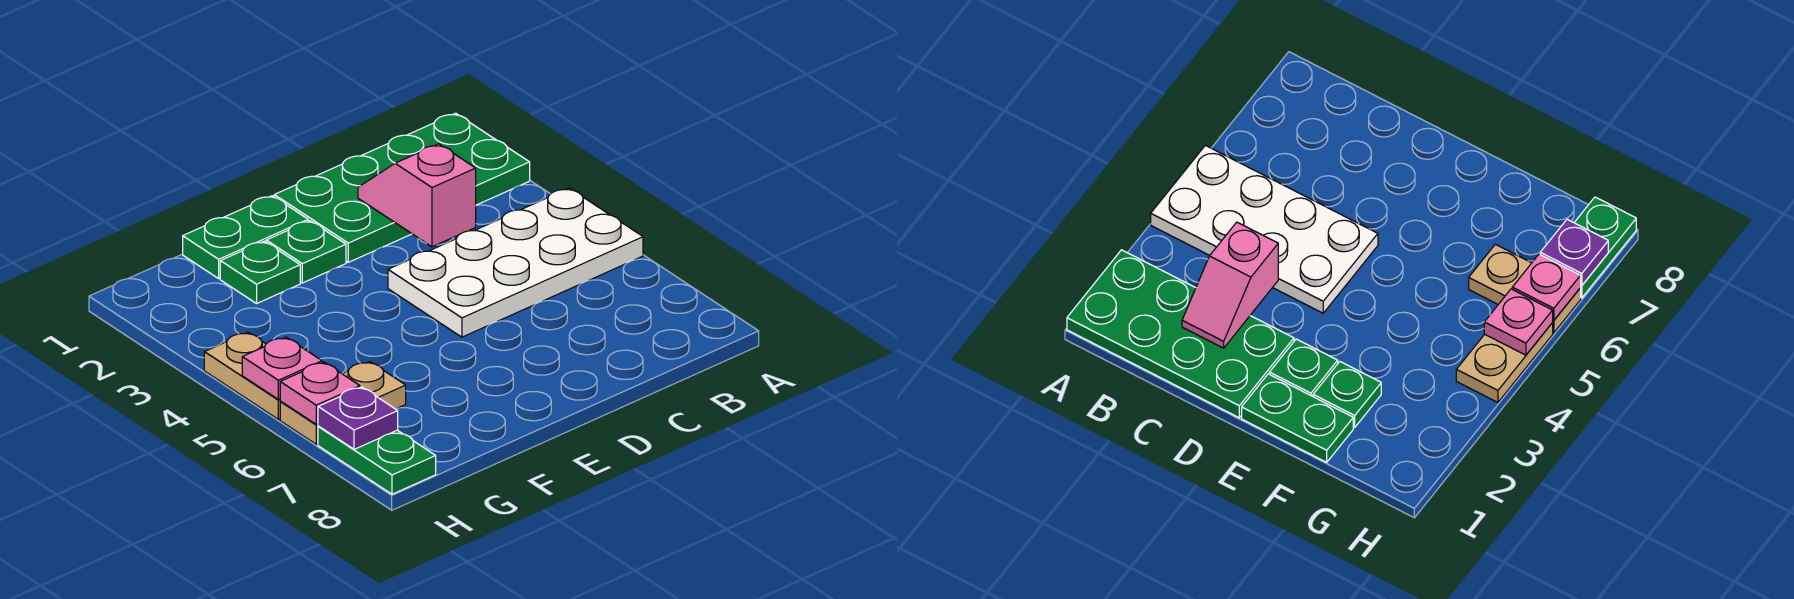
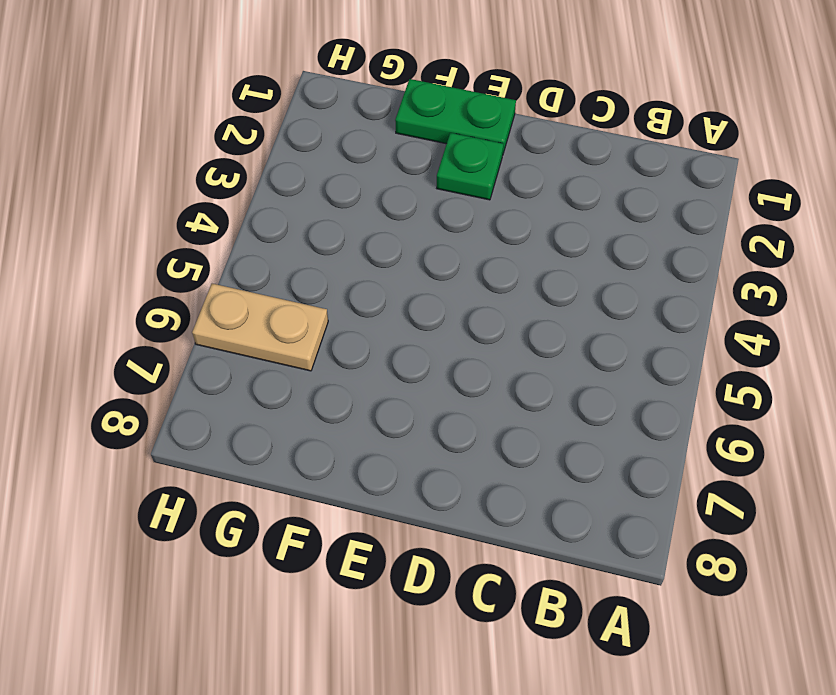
none -> green 2x4 plate [274,113,530,262]
none -> white 2x4 plate [388,188,643,337]
none -> green 1x1 plate [220,241,300,304]

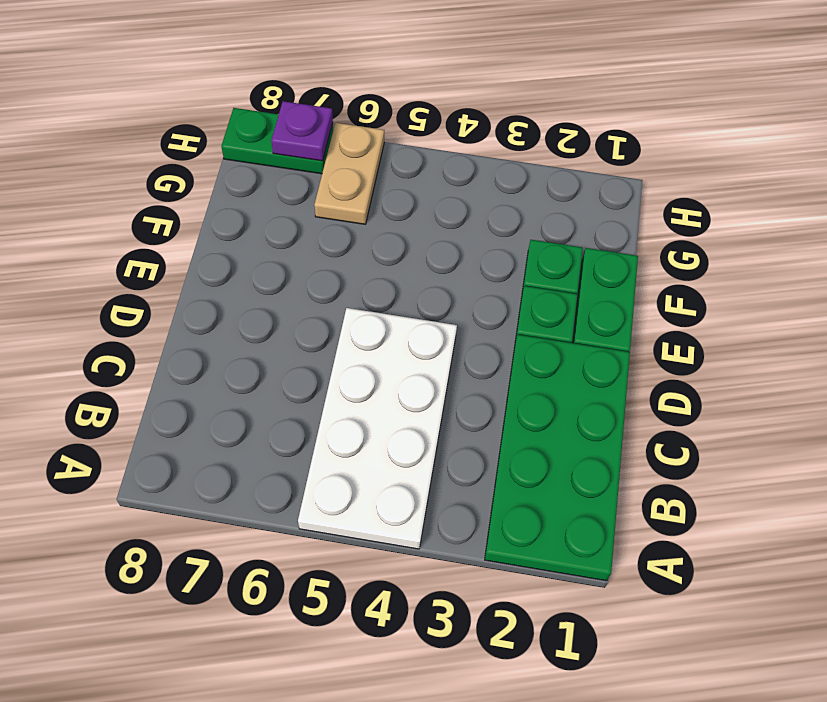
none -> tan 1x2 plate [204,332,281,419]
none -> pink 1x2 slope [358,144,476,247]
none -> pink 1x1 plate [242,337,322,400]

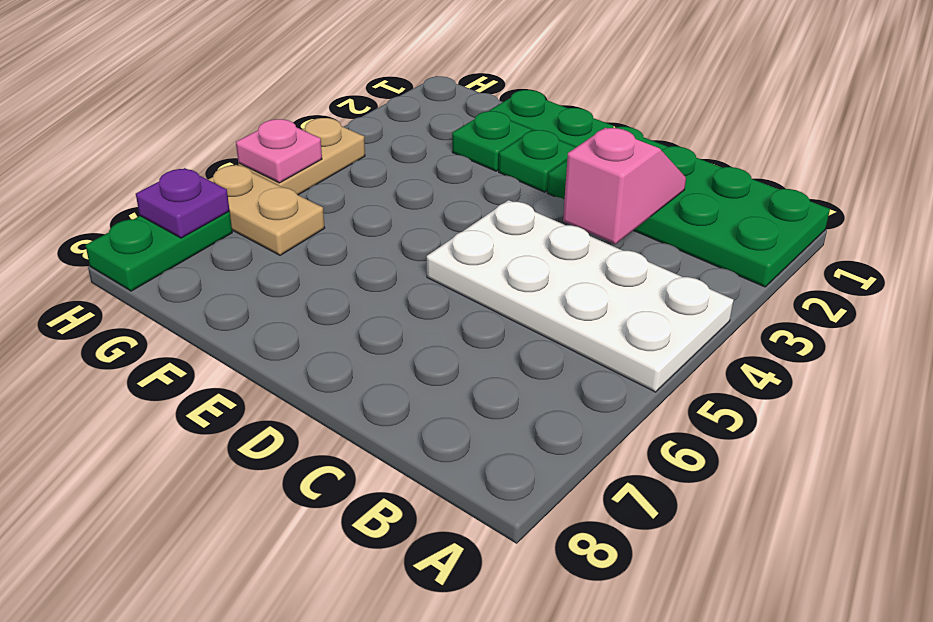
none -> pink 1x1 plate [280,362,360,424]

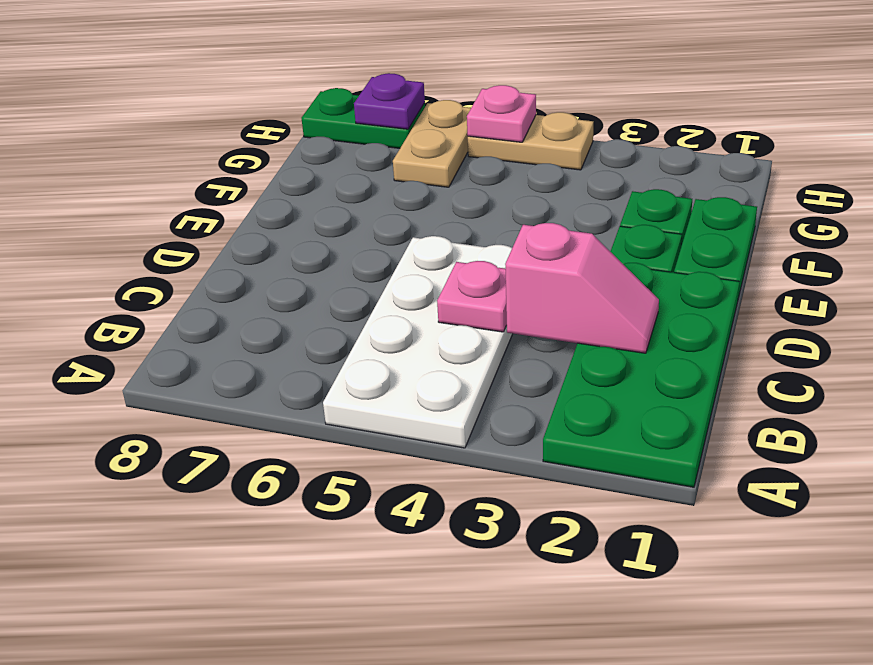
pink 1x1 plate [437,261,507,332] -> pink 1x1 plate moved to [280,362,360,424]

